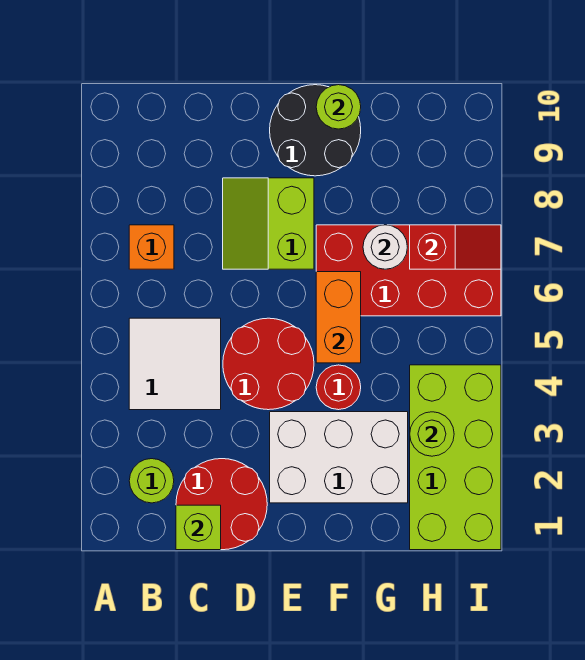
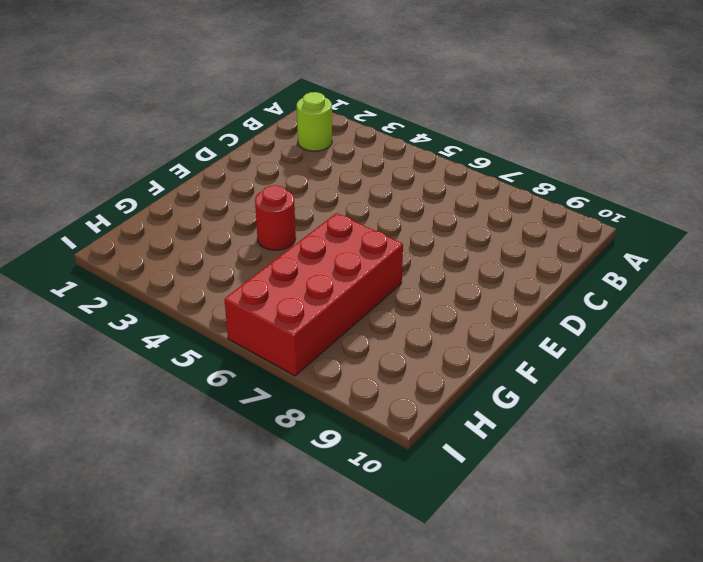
none -> white 2x2 tile [129,318,221,410]
none -> orange 1x1 brick [129,225,174,269]
none -> red 2x2 round brick [176,459,267,550]

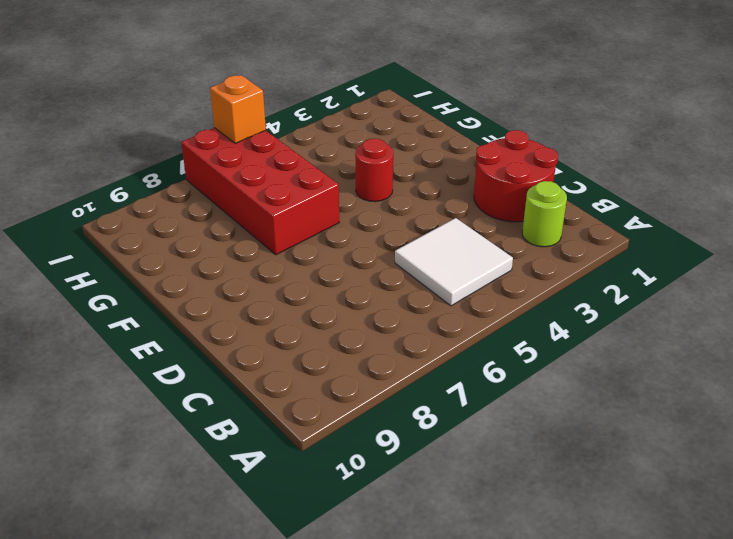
orange 1x1 brick [210,75,266,143] -> orange 1x1 brick moved to [129,225,174,269]
none -> red 2x2 round brick [223,318,314,410]
none -> lime 2x2 slope [223,178,314,269]
none -> white 2x3 brick [270,412,408,503]

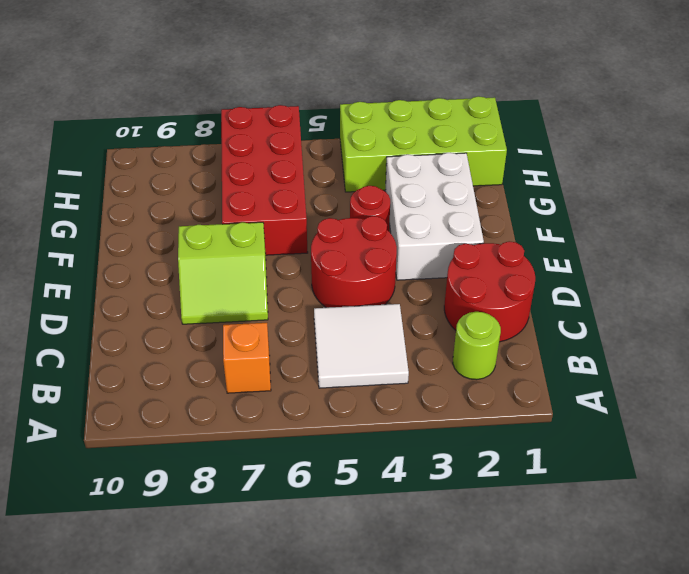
none -> black 2x2 round brick [270,85,361,176]
none -> lime 1x1 brick [176,505,221,550]
none -> orange 1x2 brick [316,272,361,363]

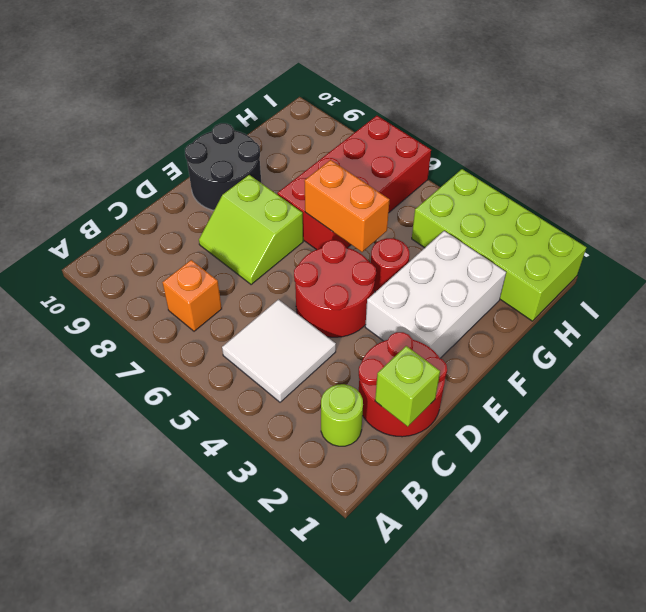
none -> lime 1x1 round brick [316,85,361,129]
none -> white 1x1 round brick [363,225,407,269]
none -> lime 1x1 round brick [410,412,454,456]

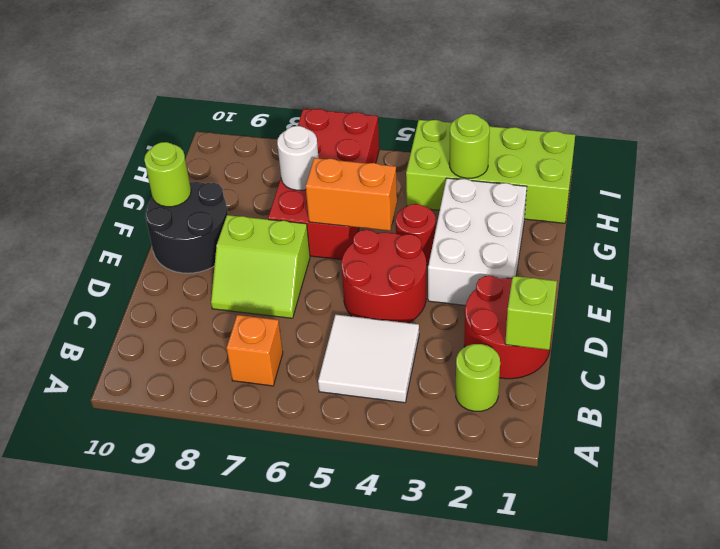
none -> red 1x2 slope [410,225,501,269]

